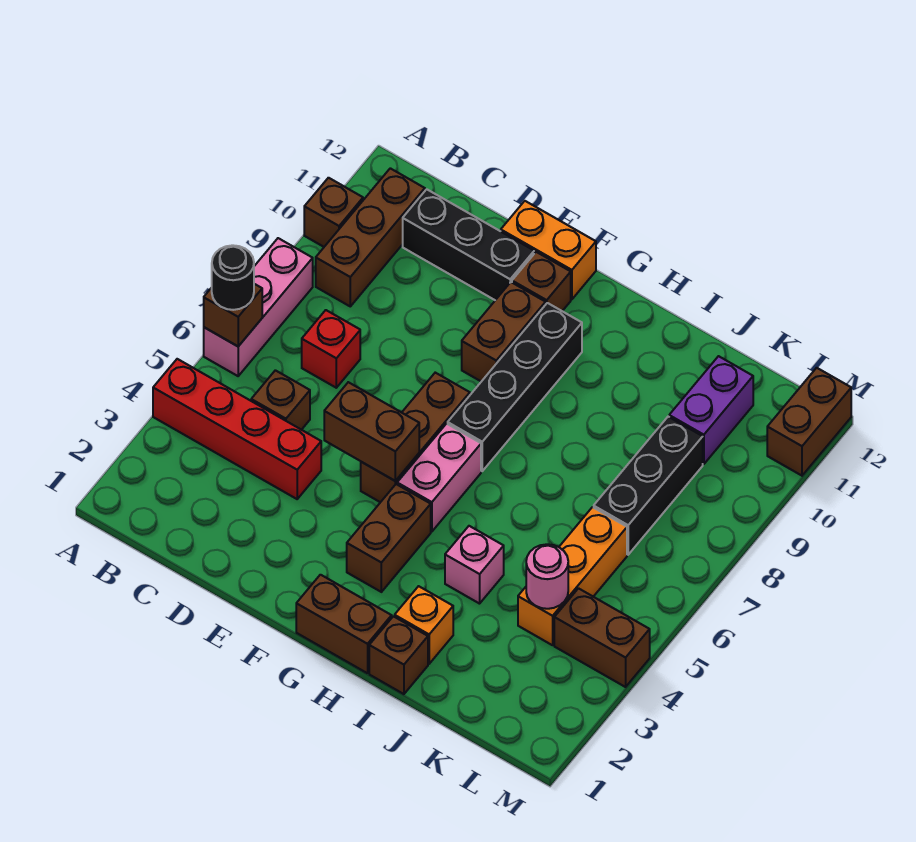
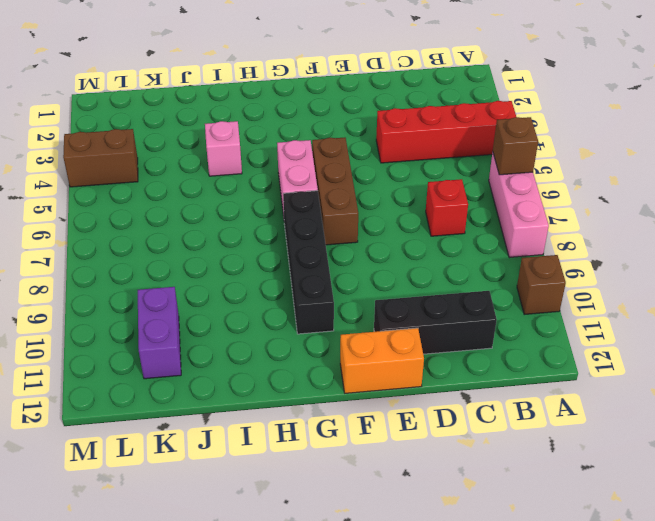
none -> brown 1x3 brick [316,168,425,306]
none -> brown 1x1 brick [251,370,310,430]
none -> brown 1x2 brick [462,282,546,382]

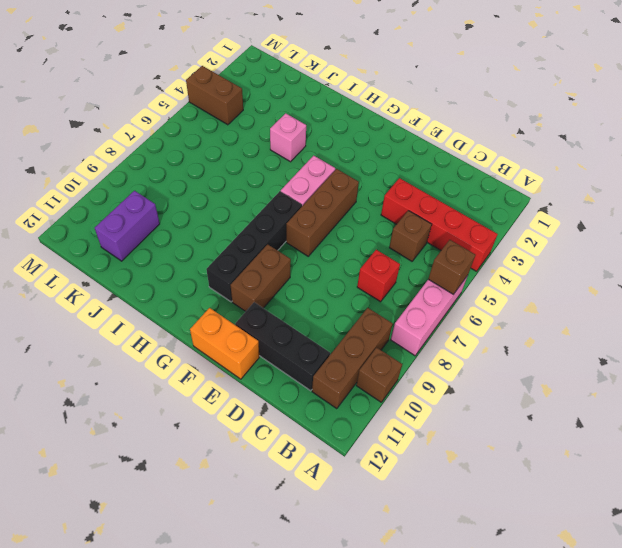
none -> brown 1x1 brick [512,252,571,311]
none -> brown 1x2 brick [296,575,392,673]
none -> brown 1x2 brick [347,484,431,592]

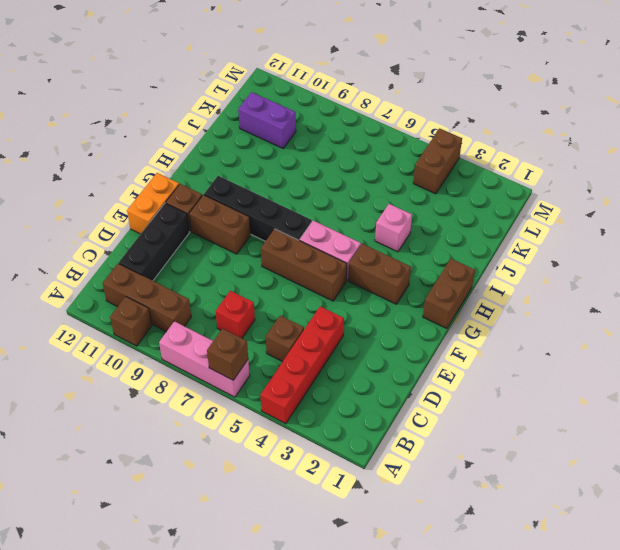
none -> brown 1x1 brick [369,616,428,694]
none -> orange 1x1 brick [395,586,453,664]
none -> orange 1x3 brick [518,507,627,645]

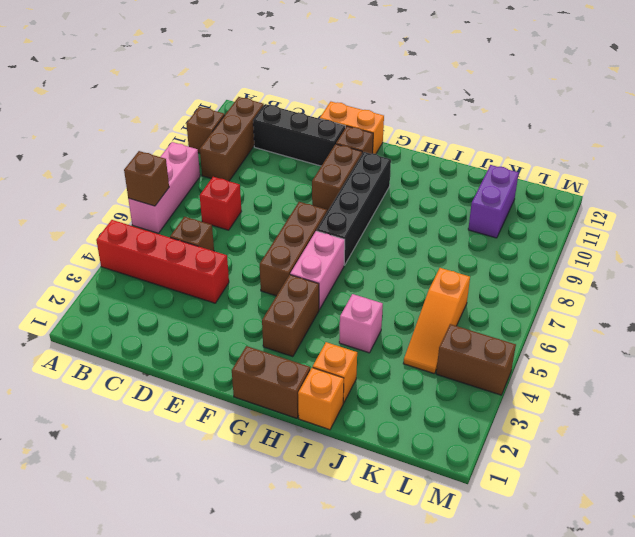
orange 1x1 brick [298,368,344,430] -> brown 1x1 brick [369,616,428,694]
orange 1x3 slope [403,268,470,374] -> orange 1x3 brick [518,507,627,645]
none -> black 1x3 brick [594,417,703,555]
none -> brown 1x2 brick [767,368,851,476]
none -> brown 1x2 brick [324,382,419,481]

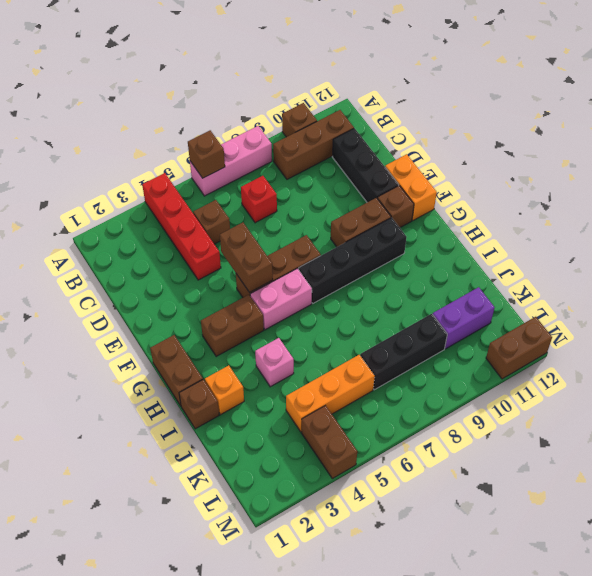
none -> pink 1x1 round brick [526,544,568,609]
none -> black 1x1 round brick [212,245,254,310]

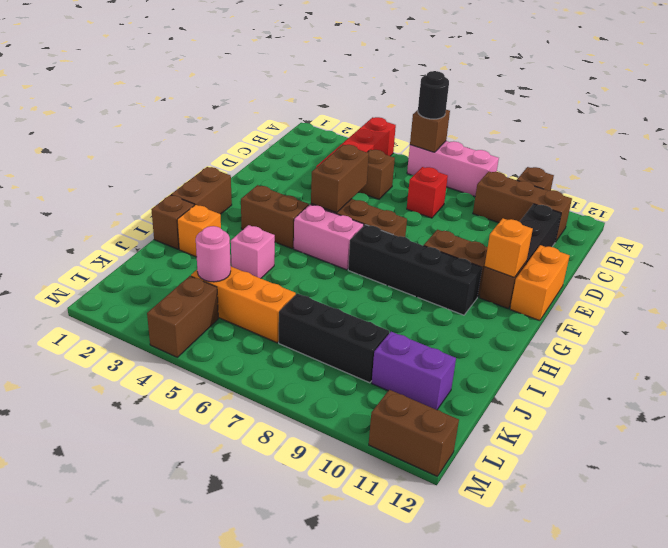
orange 1x1 brick [485,218,533,277] -> none

